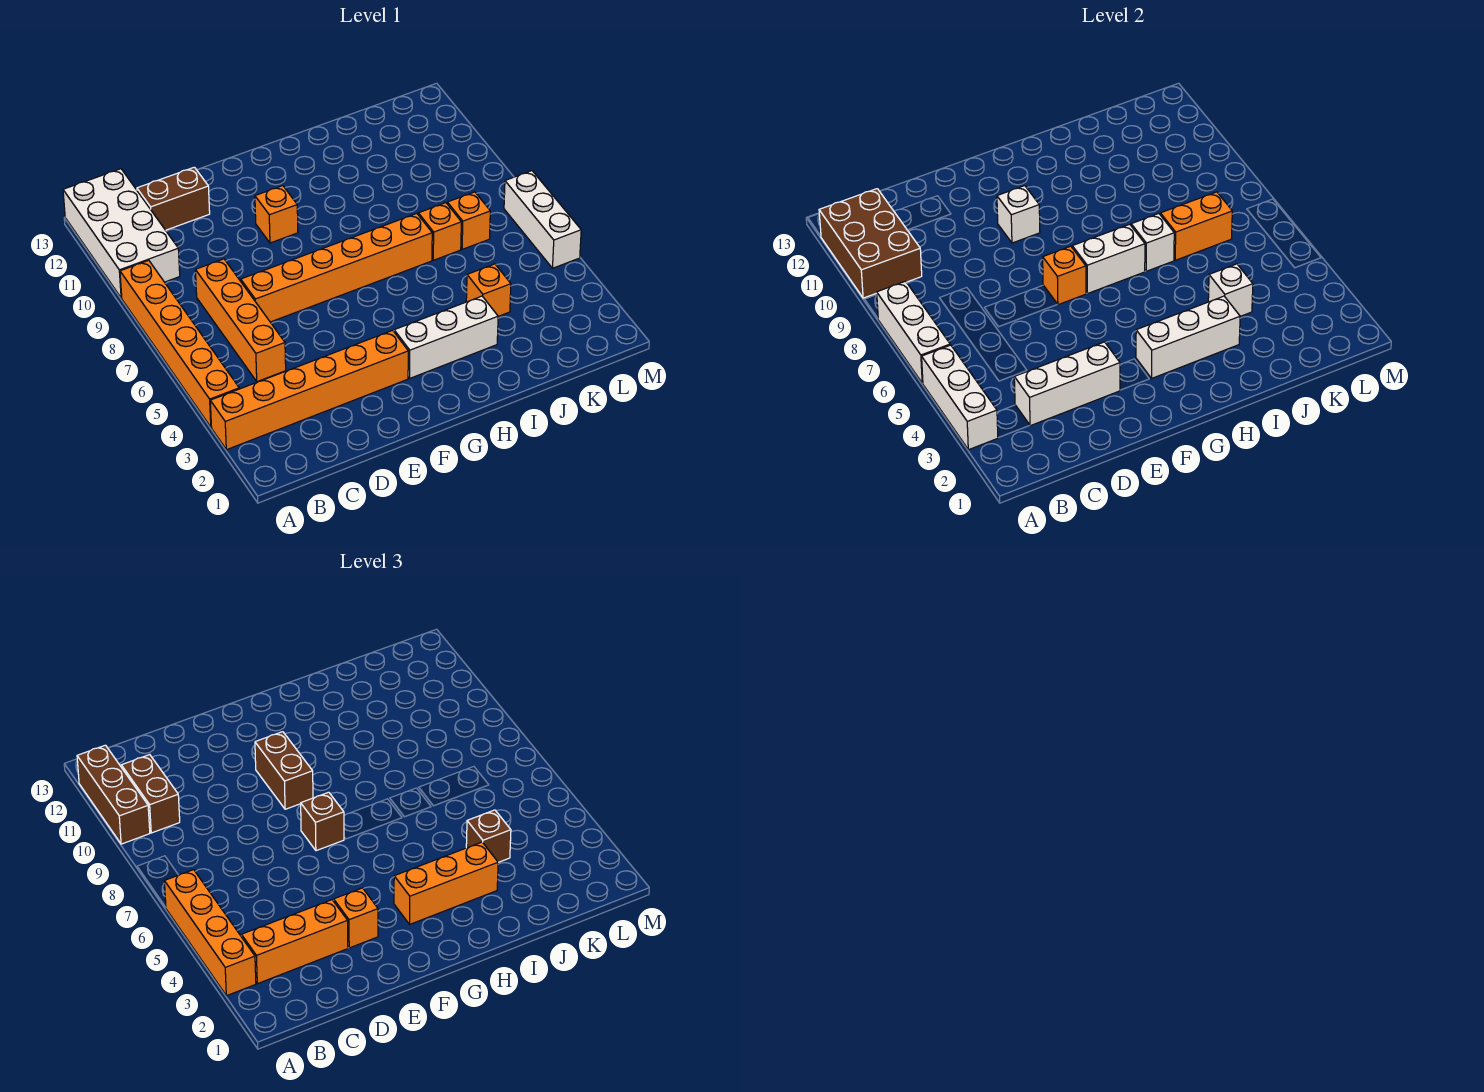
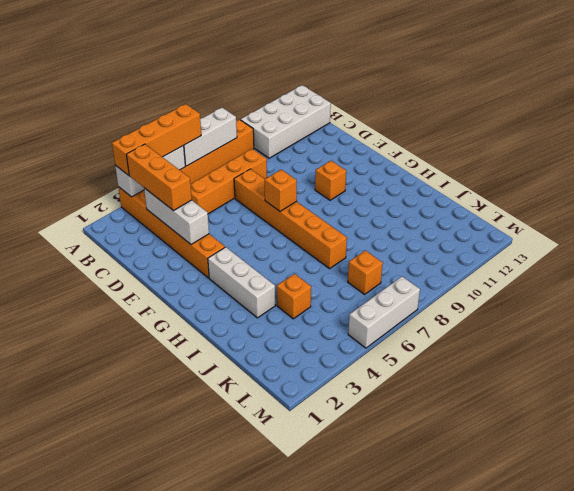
none -> brown 1x2 brick [137,167,210,230]
none -> orange 1x1 brick [418,203,461,260]
none -> brown 2x3 brick [819,189,922,298]
none -> white 1x1 brick [997,186,1040,243]

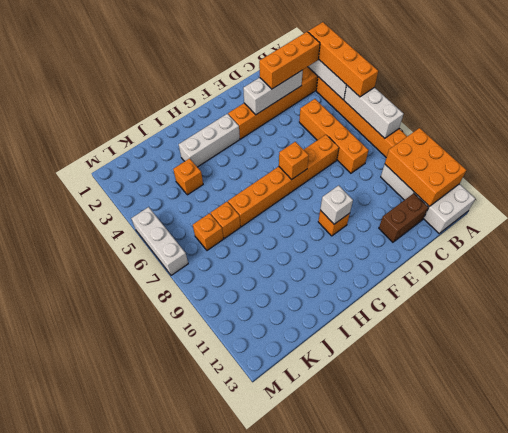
orange 2x3 brick [385,128,466,207] -> brown 2x3 brick [819,189,922,298]
none -> white 1x3 brick [1136,296,1240,378]
none -> white 1x2 brick [1072,224,1145,294]
none -> white 1x1 brick [1131,214,1174,271]
none -> white 1x1 brick [1208,264,1253,316]

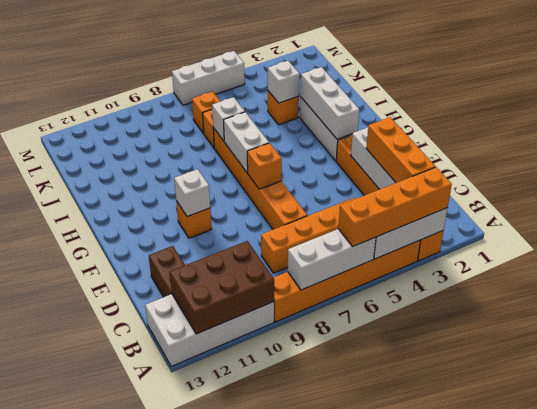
none -> orange 1x2 brick [1160,192,1232,260]
none -> brown 1x3 brick [77,745,150,844]
none -> brown 1x2 brick [121,755,180,833]
none -> orange 1x1 brick [334,888,378,948]

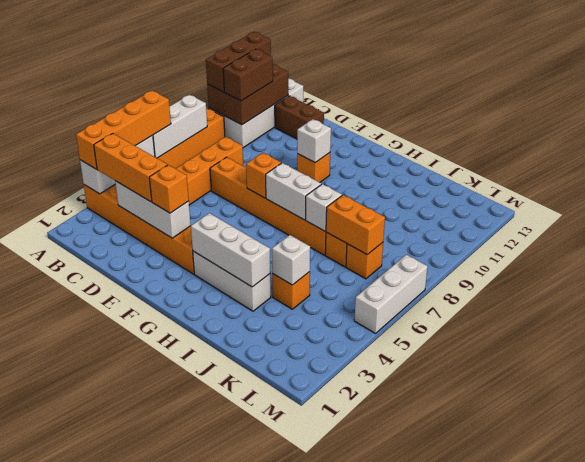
none -> brown 1x1 brick [301,792,344,851]
none -> brown 1x2 brick [255,732,313,809]
none -> orange 1x3 brick [394,842,498,924]
none -> brown 1x1 brick [466,810,511,862]

